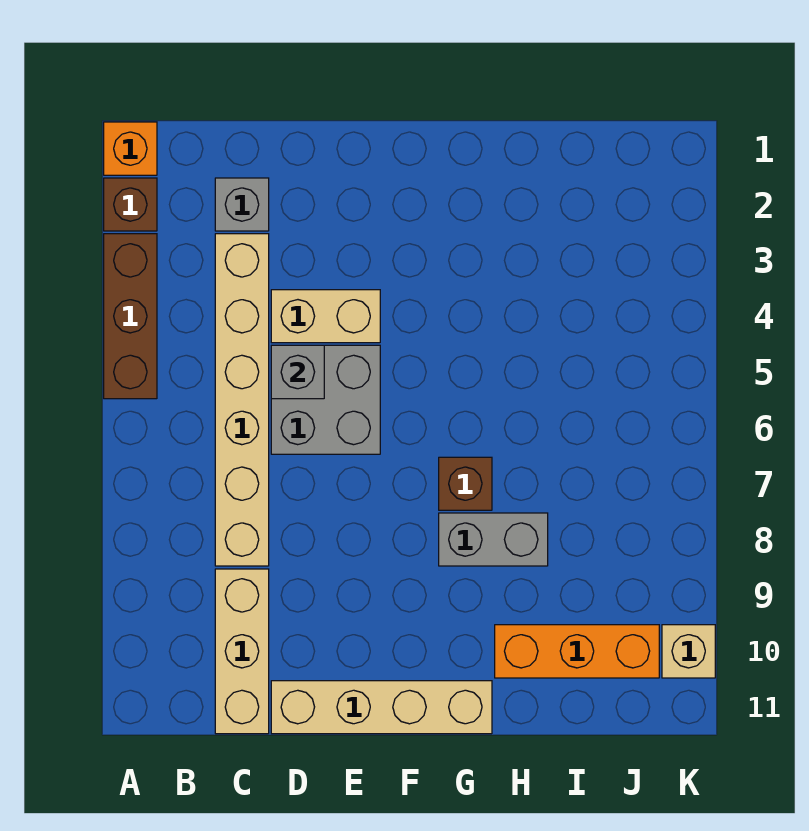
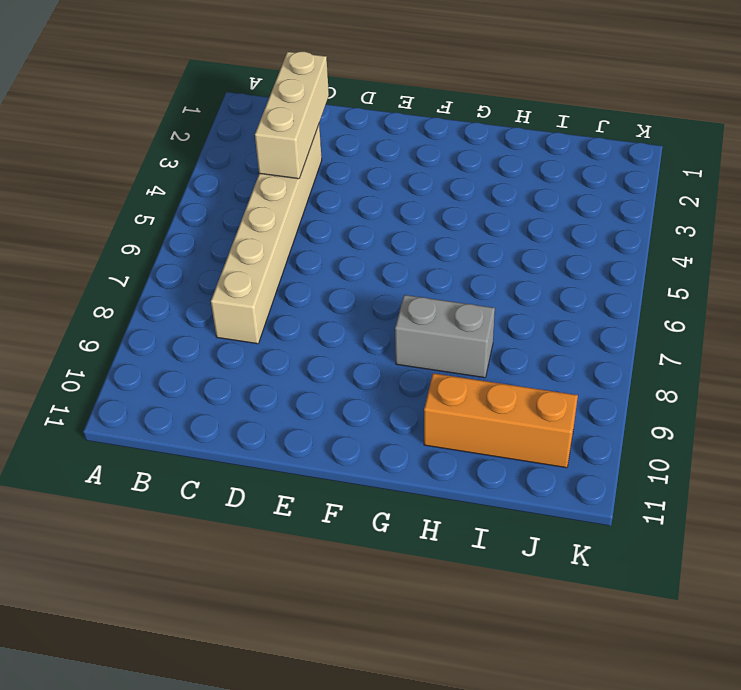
tan 1x3 brick [255,52,329,179] -> tan 1x3 brick moved to [215,569,269,734]
none -> orange 1x1 brick [104,122,157,175]
none -> brown 1x1 brick [104,178,157,231]
none -> brown 1x3 brick [104,234,157,399]

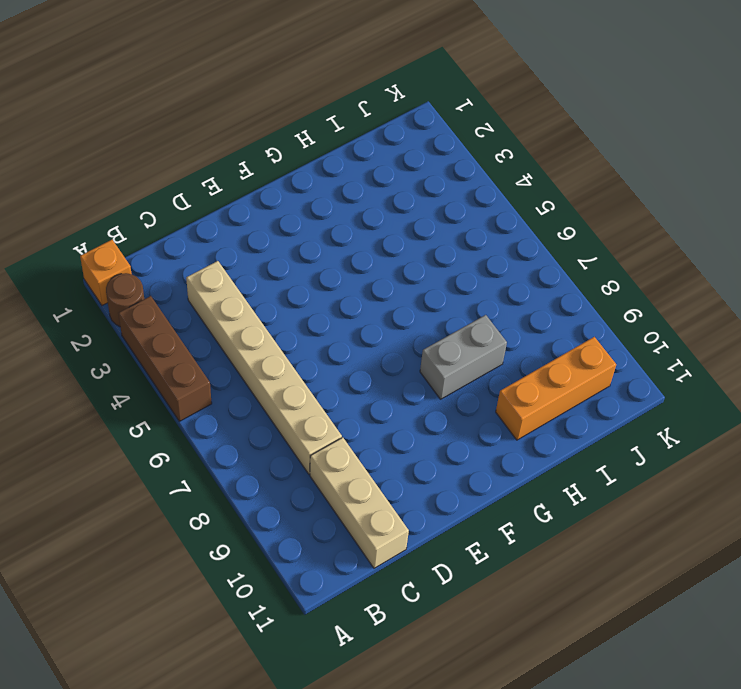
brown 1x1 round brick [106,273,144,327] -> brown 1x1 brick [104,178,157,231]
none -> grey 1x1 brick [215,178,269,231]
none -> tan 1x2 brick [271,290,380,343]
none -> grey 2x2 brick [271,345,380,454]

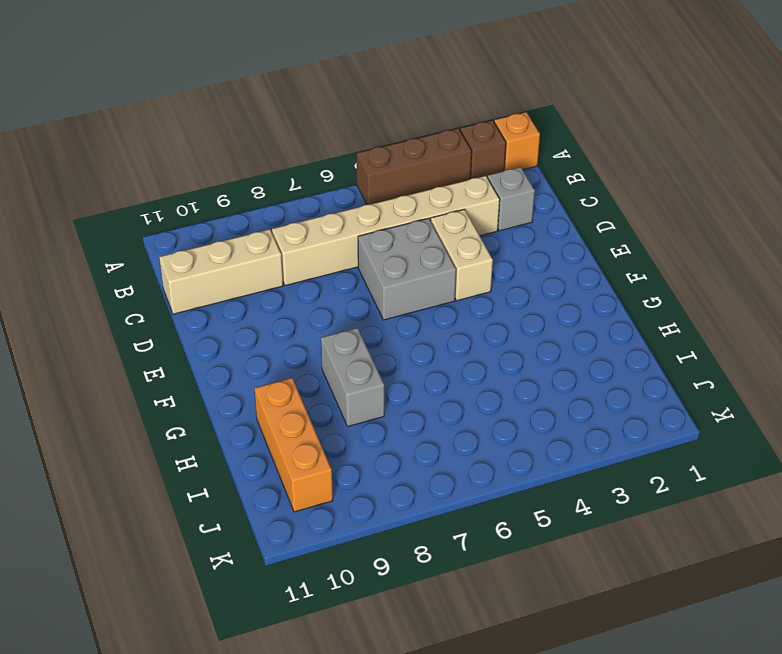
none -> tan 1x4 brick [271,681,492,734]
none -> brown 1x1 brick [439,457,492,510]
none -> tan 1x1 brick [662,625,715,678]

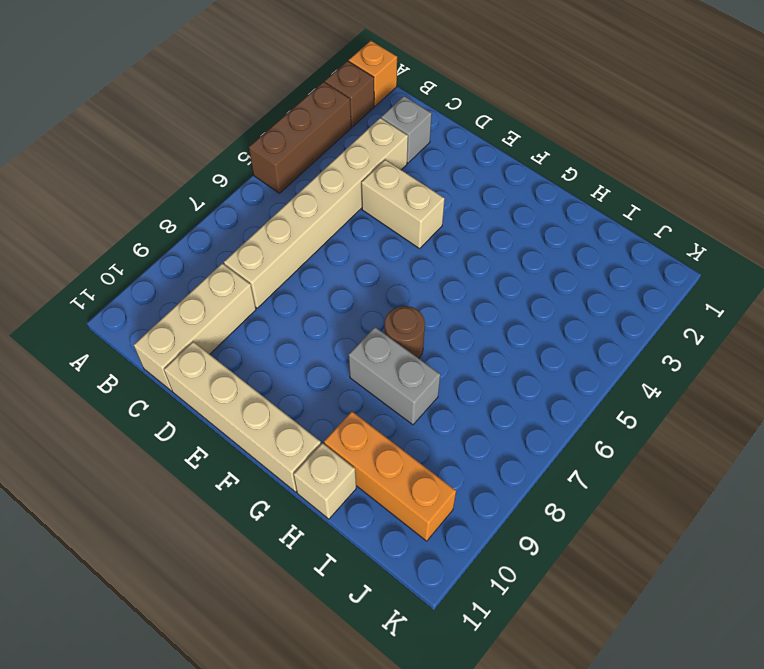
brown 1x1 round brick [385,306,425,358] -> brown 1x1 brick [439,457,492,510]
tan 1x1 brick [293,443,356,519] -> tan 1x1 brick moved to [662,625,715,678]
none -> grey 2x2 brick [271,345,380,454]
none -> grey 1x1 brick [271,345,324,399]

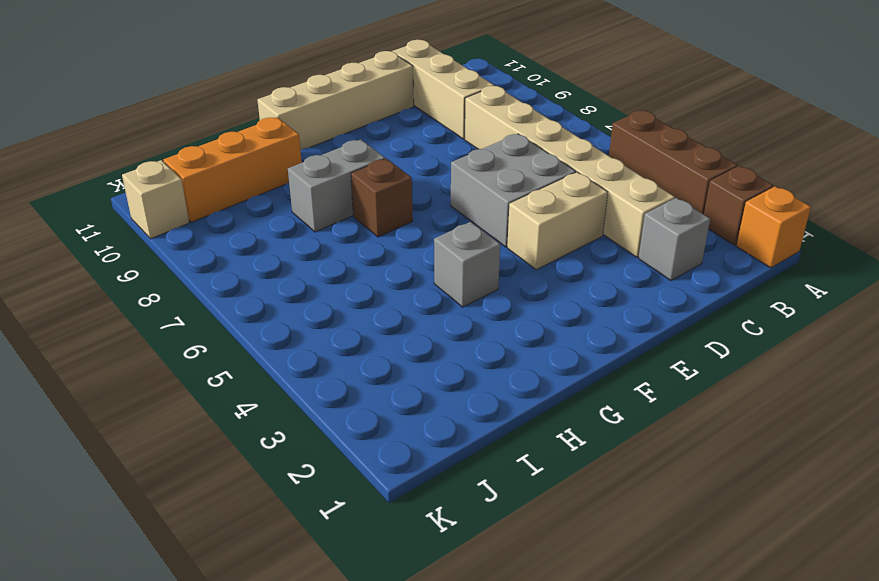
grey 1x1 brick [434,222,500,307] -> grey 1x1 brick moved to [271,345,324,399]

